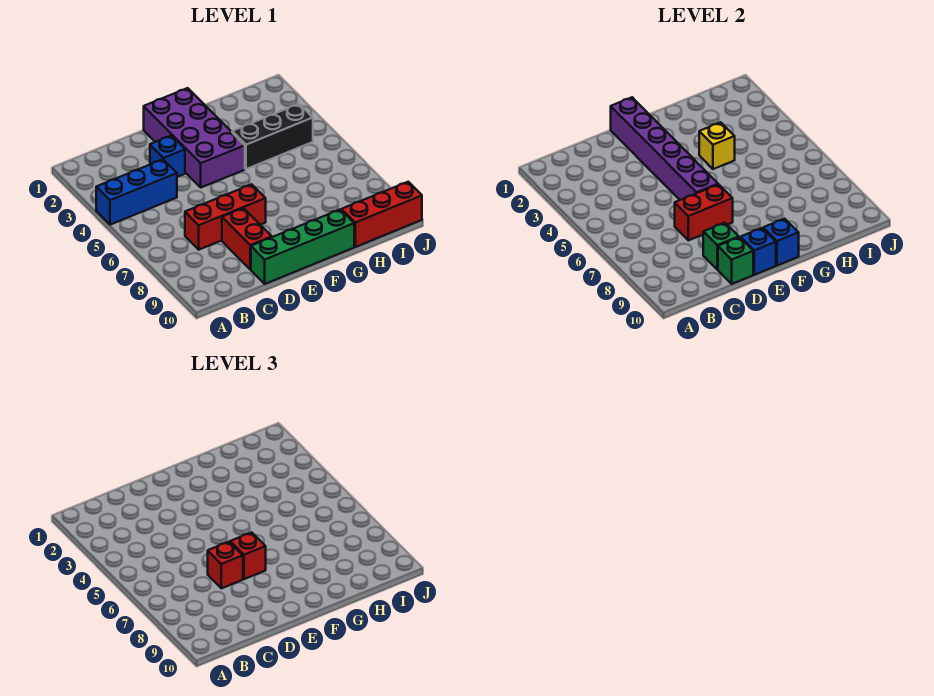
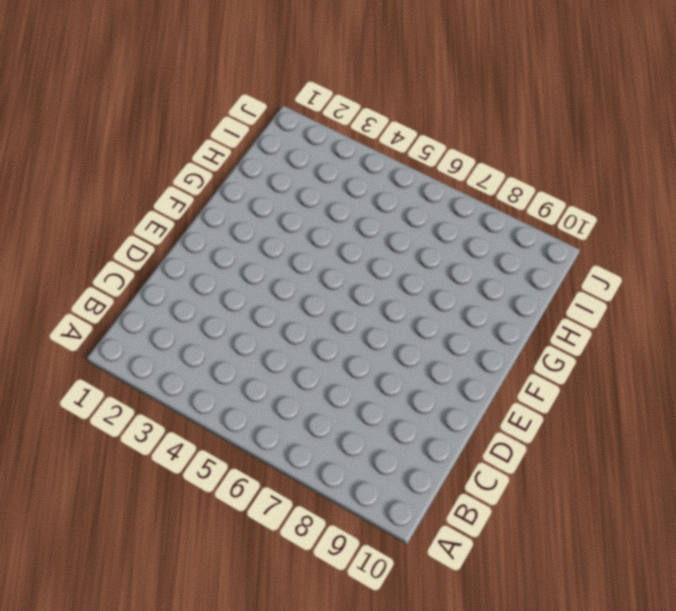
none -> blue 1x3 brick [96,159,177,225]
none -> red 1x3 brick [185,184,266,250]
none -> blue 1x1 brick [150,136,185,177]

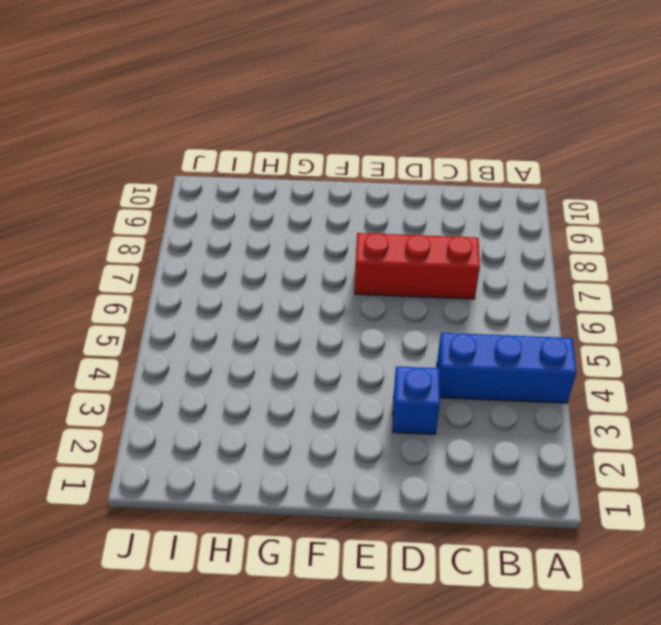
none -> red 1x2 brick [222,208,272,269]
none -> green 1x4 brick [251,209,354,284]
none -> purple 2x4 brick [144,88,245,187]

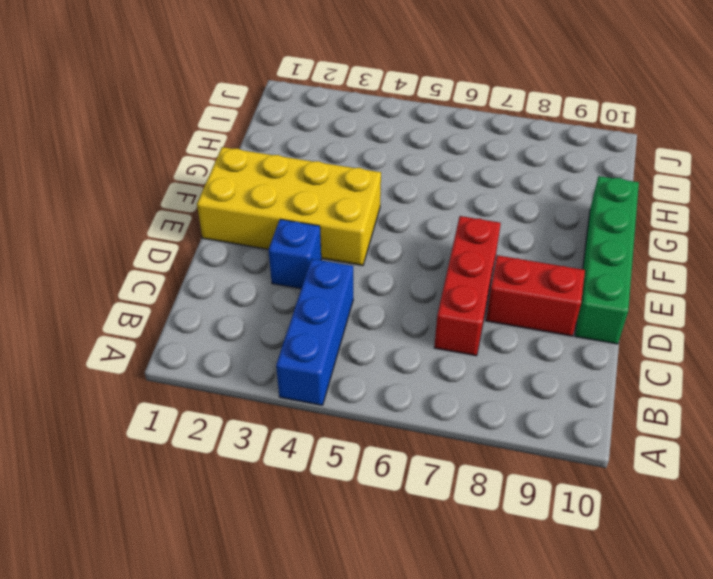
yellow 2x4 brick [197,147,381,265] -> purple 2x4 brick [144,88,245,187]
none -> black 1x3 brick [232,104,313,169]
none -> red 1x3 brick [342,182,422,247]
none -> red 1x2 brick [675,184,733,240]

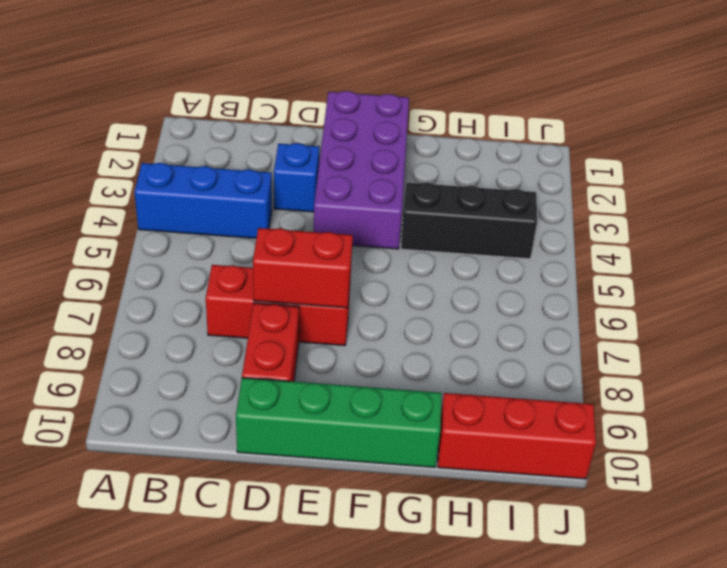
none -> green 1x1 brick [703,223,739,269]
none -> green 1x1 brick [718,237,753,284]
none -> purple 1x6 brick [611,97,718,200]

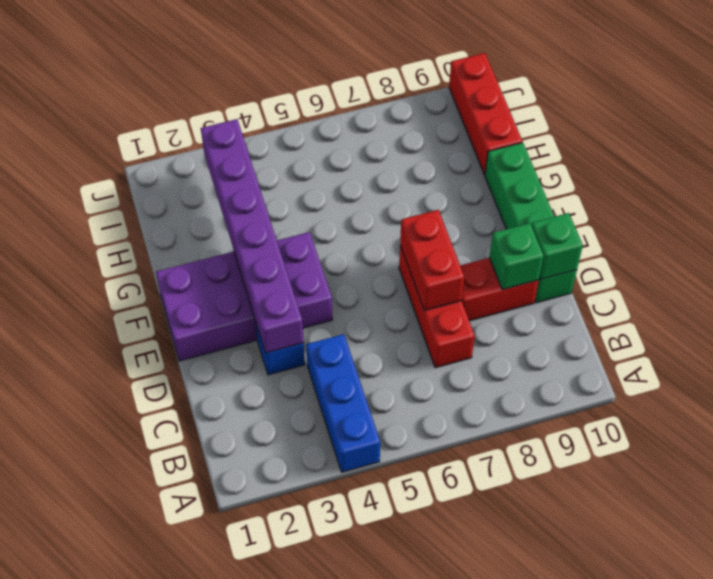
purple 1x6 brick [201,119,304,353] -> purple 1x6 brick turned to [611,97,718,200]
none -> black 1x3 brick [232,104,313,169]
none -> blue 1x1 brick [741,228,776,275]
none -> blue 1x1 brick [763,219,799,265]

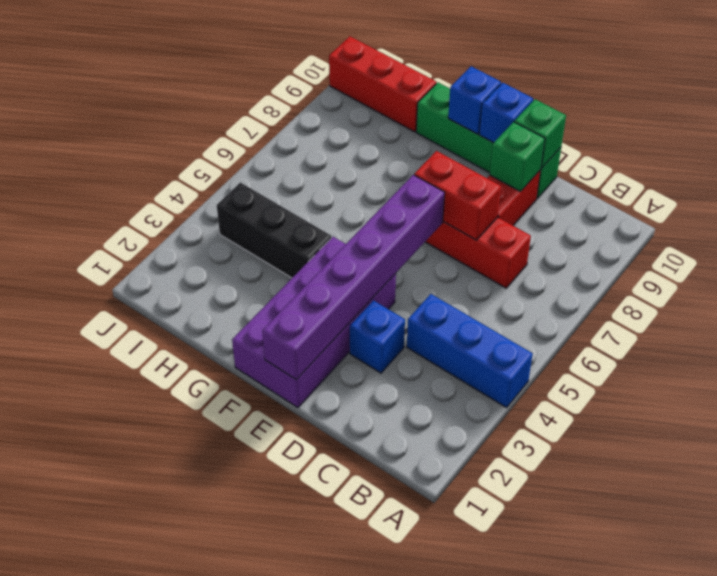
none -> yellow 1x1 brick [699,122,735,169]
none -> red 1x1 brick [208,542,243,588]
none -> red 1x1 brick [230,532,266,579]

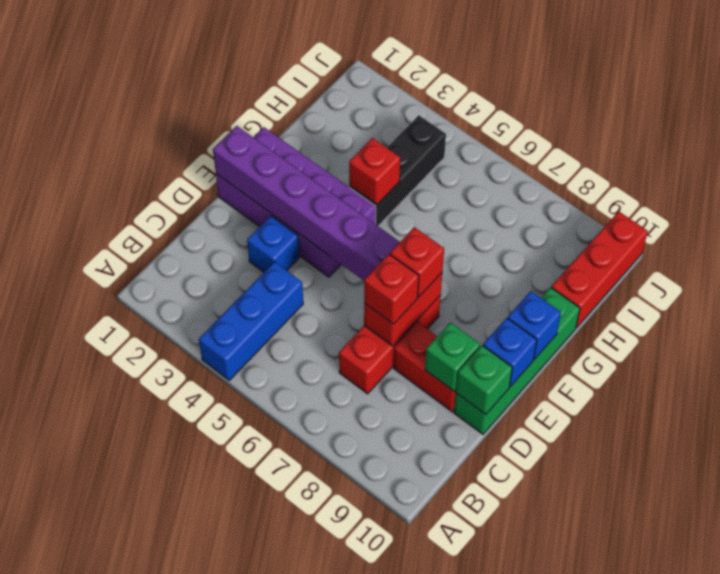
red 1x1 brick [349,138,400,205] -> yellow 1x1 brick [699,122,735,169]

